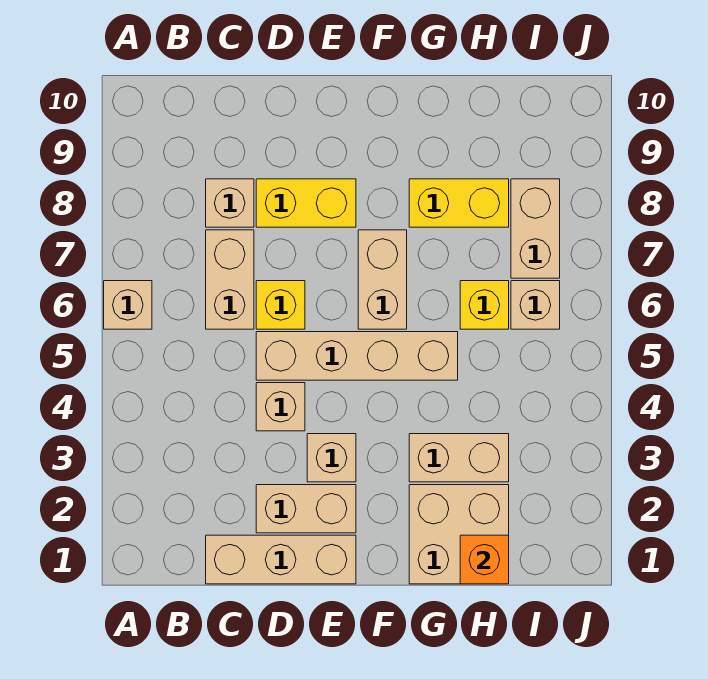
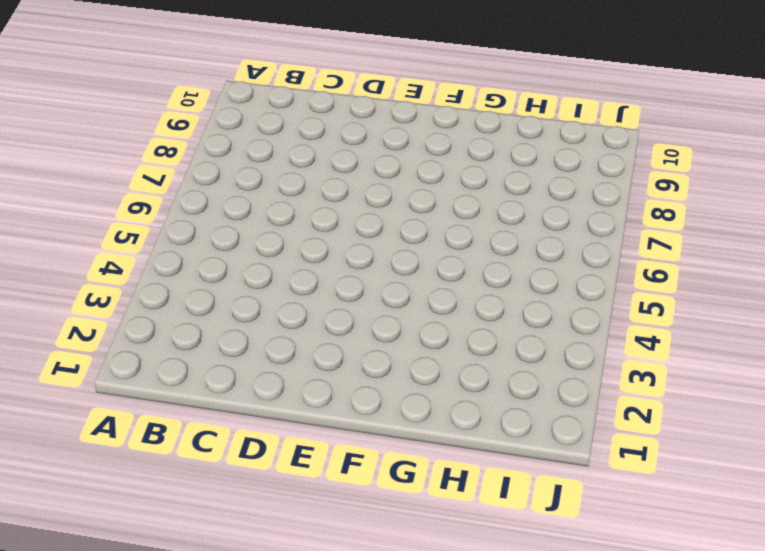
none -> tan 1x1 brick [104,281,152,329]
none -> tan 1x3 brick [206,535,356,584]
none -> tan 1x2 brick [206,230,254,329]

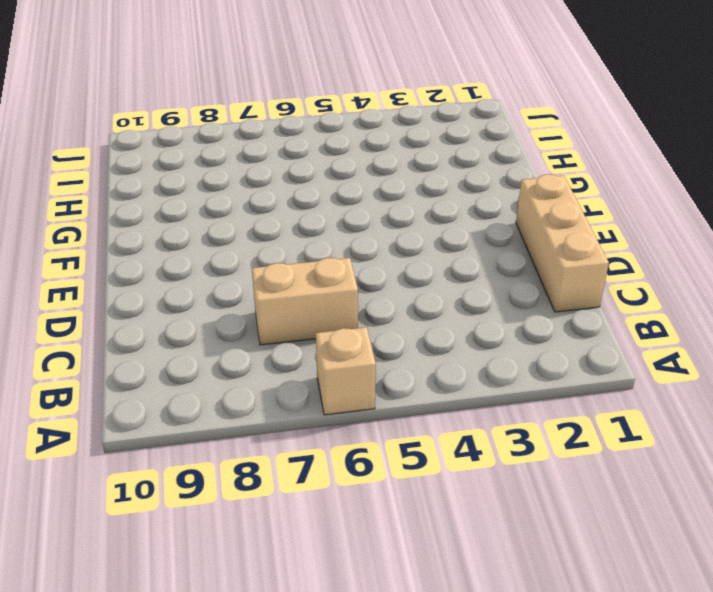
none -> tan 1x1 brick [206,179,254,227]
none -> tan 1x2 brick [256,485,356,533]
none -> tan 1x1 brick [256,383,305,431]

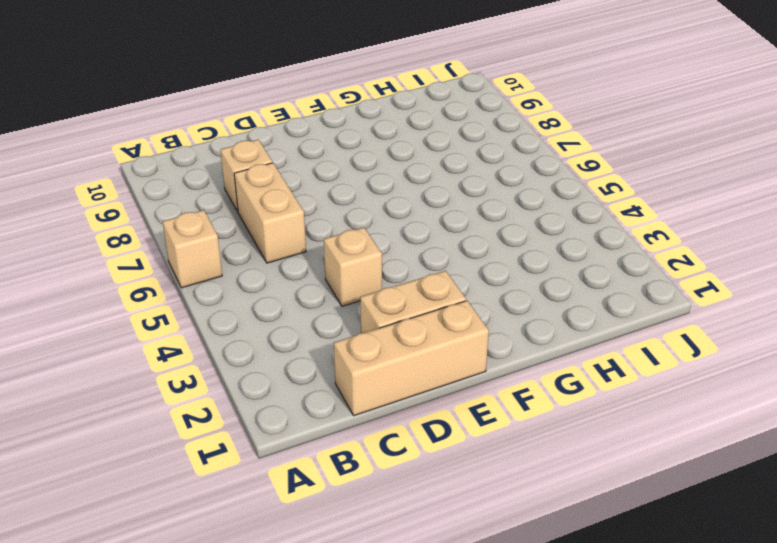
none -> tan 1x4 brick [256,332,458,380]
none -> yellow 1x1 brick [256,281,305,329]
none -> yellow 1x2 brick [256,179,356,227]

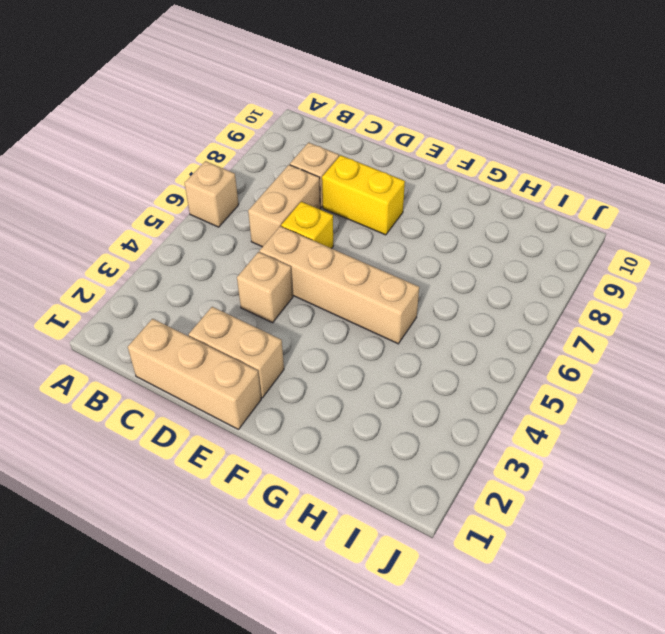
none -> tan 1x1 brick [307,434,356,482]
none -> tan 1x2 brick [358,230,407,329]
none -> tan 2x2 brick [409,485,509,584]

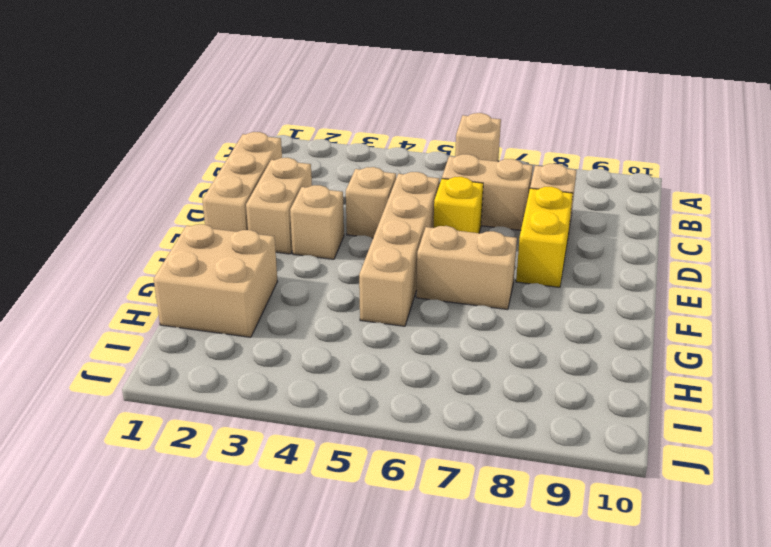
none -> tan 1x2 brick [409,434,509,482]
none -> yellow 1x2 brick [409,179,509,227]
none -> yellow 1x1 brick [460,281,509,329]

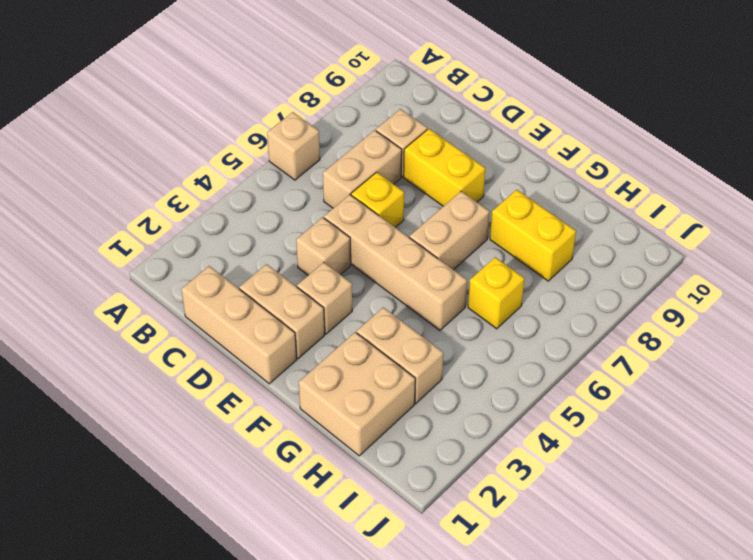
none -> tan 1x1 brick [511,281,560,329]
none -> tan 1x2 brick [511,179,560,278]
none -> orange 1x1 brick [460,535,509,584]

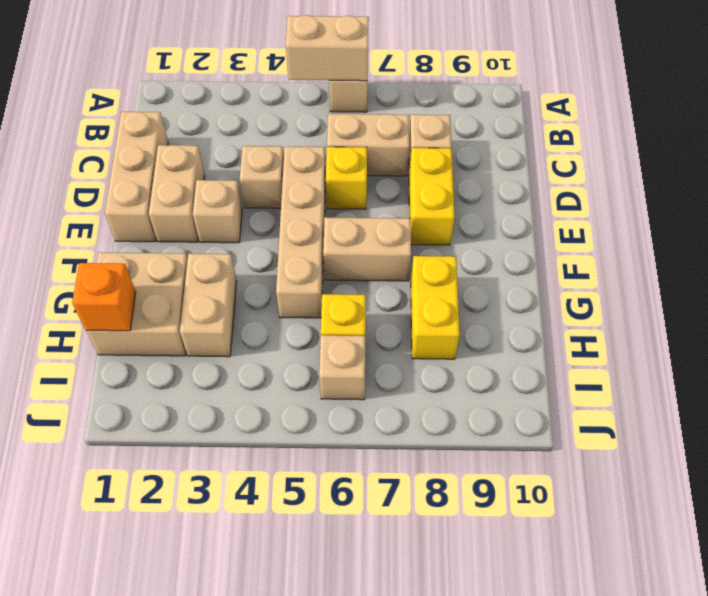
tan 1x2 brick [286,15,369,81] -> tan 1x2 brick moved to [511,179,560,278]

